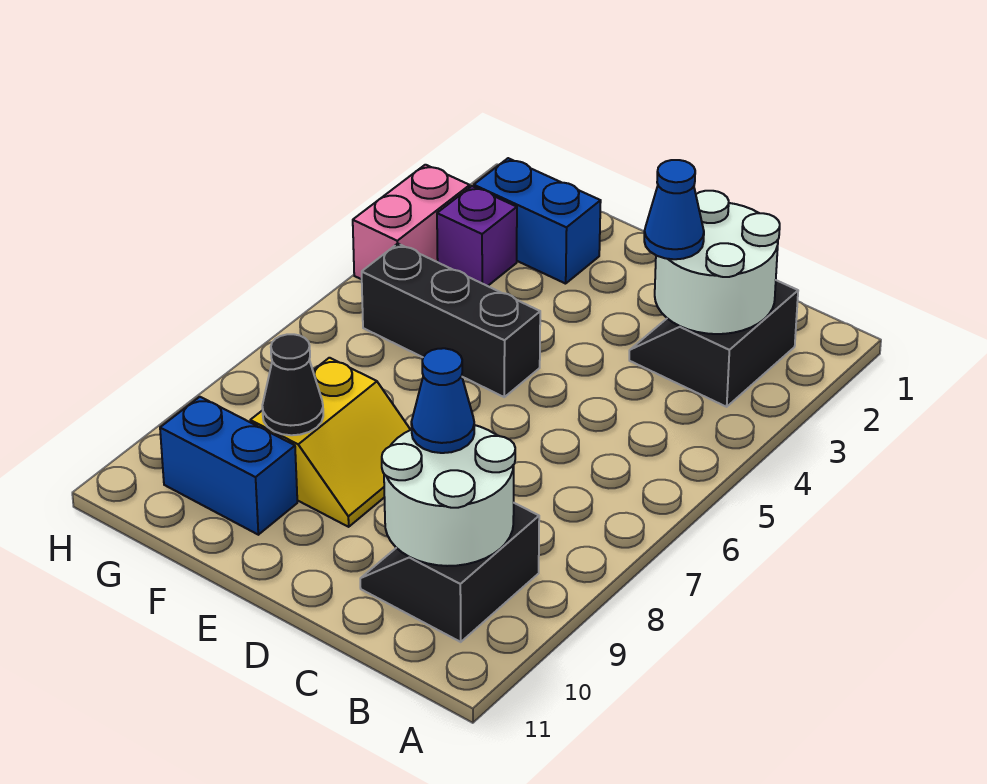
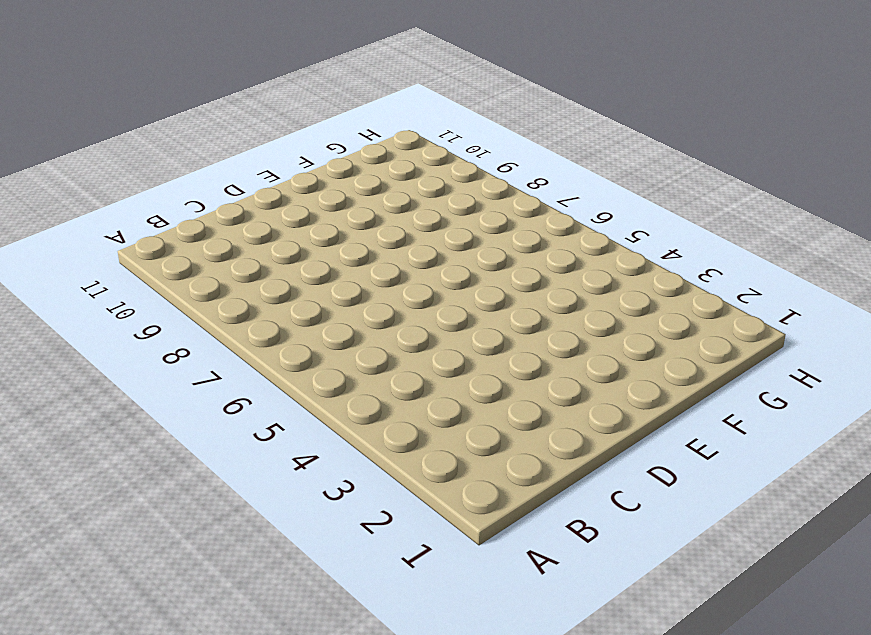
none -> black 2x2 slope [629,280,798,407]
none -> black 2x2 slope [360,503,539,642]
none -> black 1x3 brick [362,244,540,397]

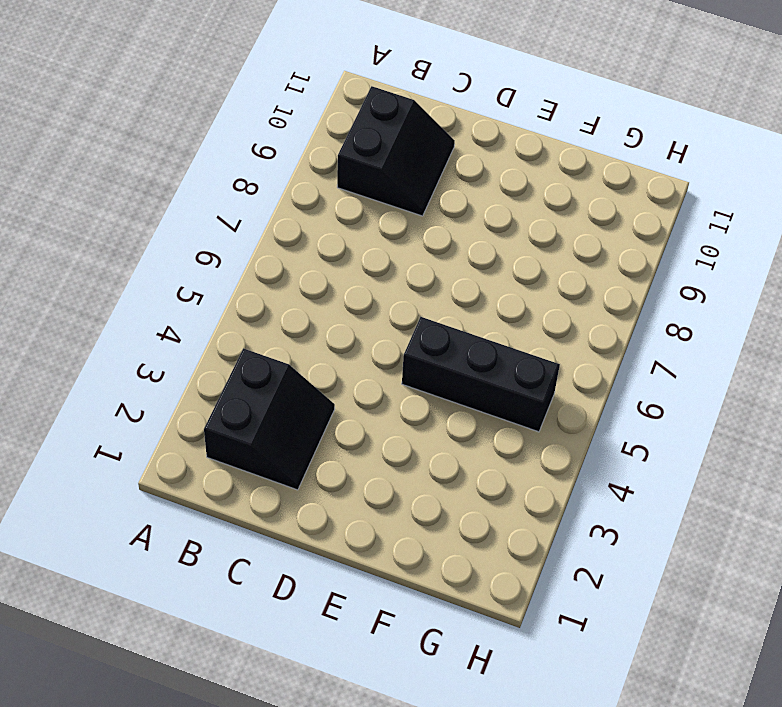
none -> yellow 2x2 slope [250,358,410,527]
none -> blue 1x2 brick [474,158,601,284]
none -> blue 1x2 brick [160,397,297,535]

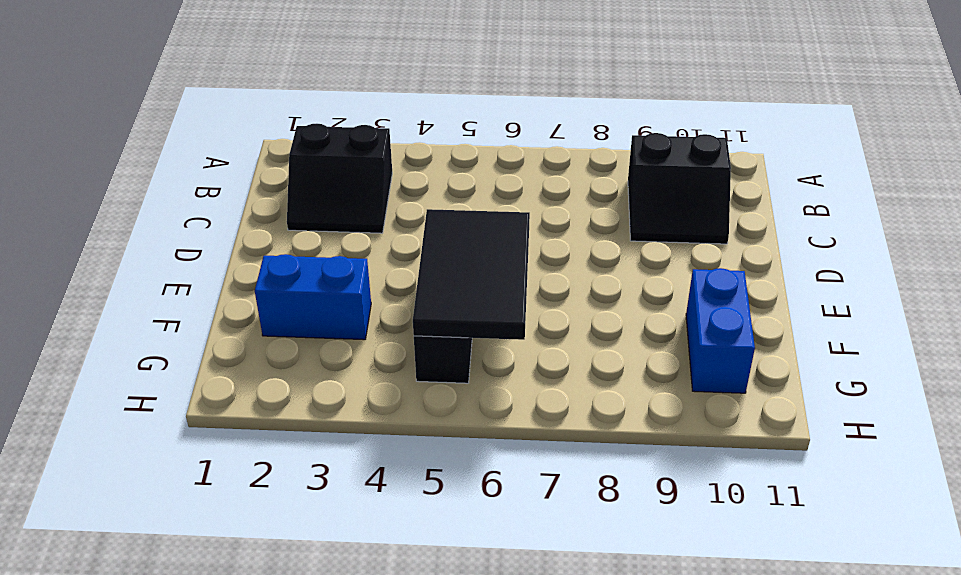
black 2x3 tile [413,209,530,340] -> none
blue 1x2 brick [255,254,371,340] -> blue 1x2 brick turned to [474,158,601,284]
none -> yellow 2x2 slope [250,358,410,527]
none -> purple 1x1 brick [437,186,517,286]
none -> pink 1x2 brick [353,165,470,279]

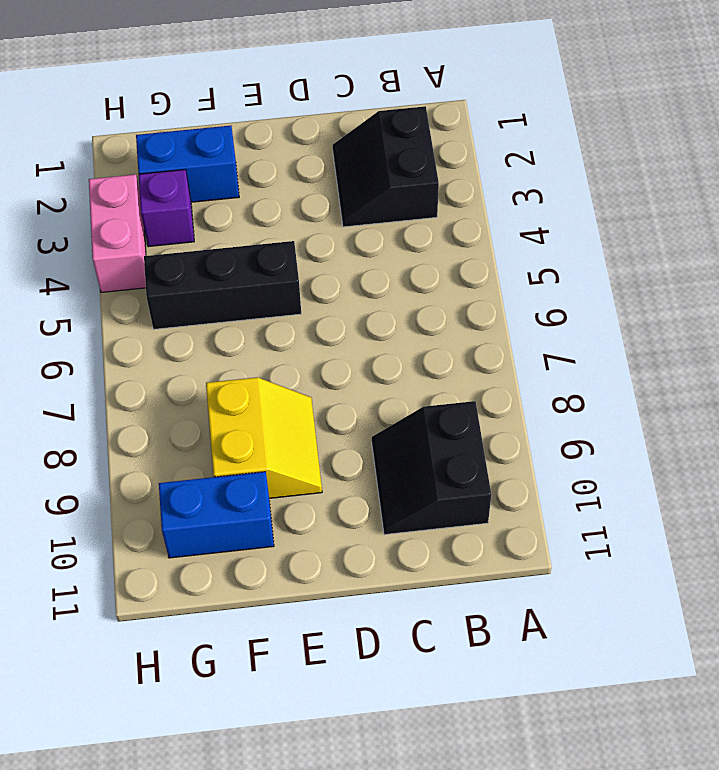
none -> white 2x2 round brick [655,191,780,334]
none -> white 2x2 round brick [382,425,515,566]
none -> black 1x1 cone [262,334,323,435]

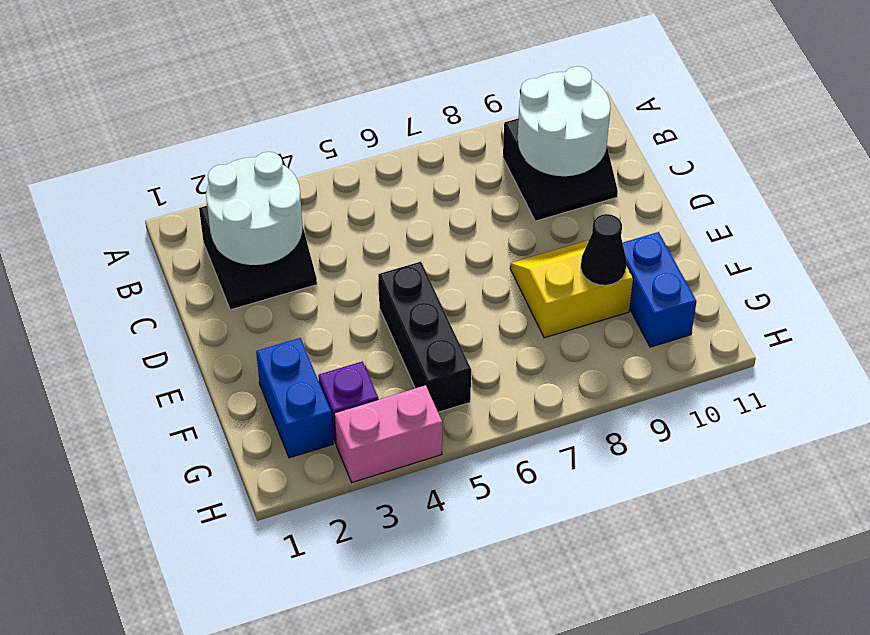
none -> blue 1x1 cone [644,160,704,259]
none -> blue 1x1 cone [411,348,474,453]

